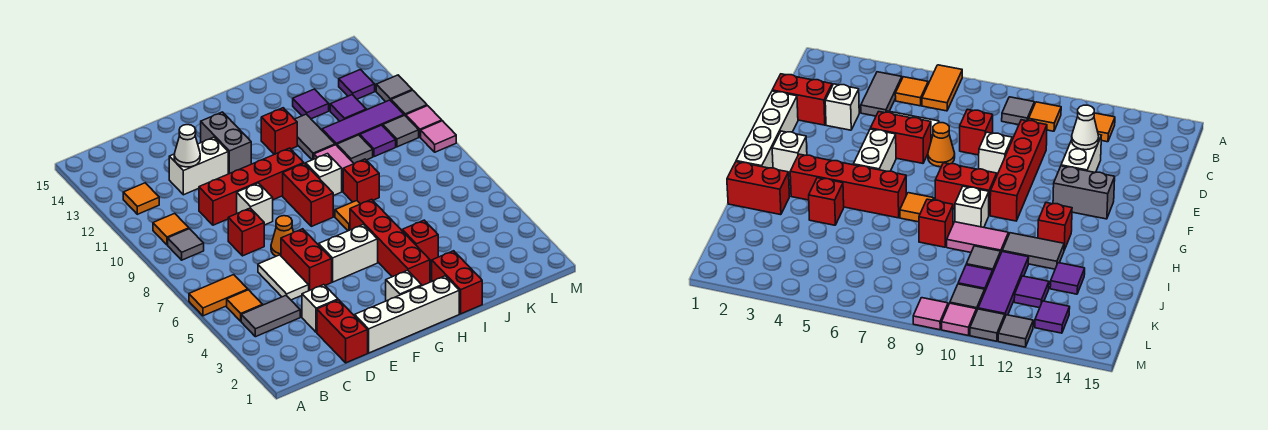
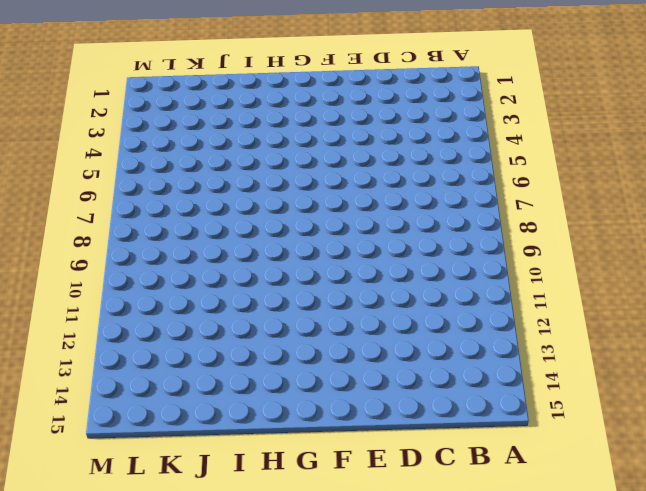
none -> orange 1x2 tile [189,275,248,316]
none -> grey 1x2 tile [241,295,300,337]
none -> orange 1x1 tile [227,290,263,321]
none -> grey 1x1 tile [168,229,204,260]

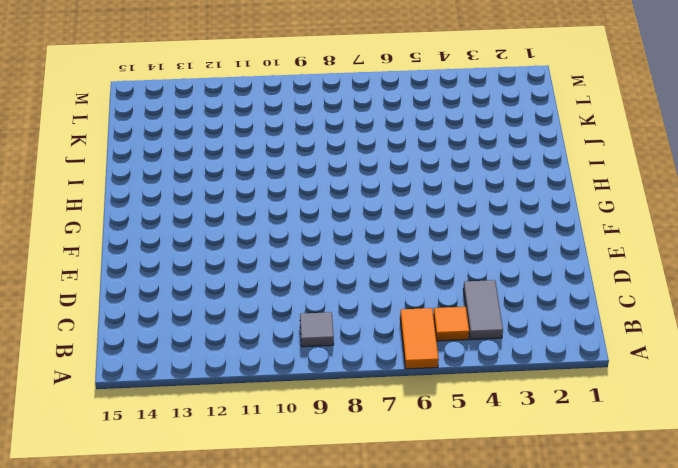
none -> orange 1x1 tile [153,213,189,245]
none -> orange 1x1 tile [123,183,159,214]
none -> red 1x2 brick [317,300,368,363]
none -> white 1x1 brick [302,285,338,332]

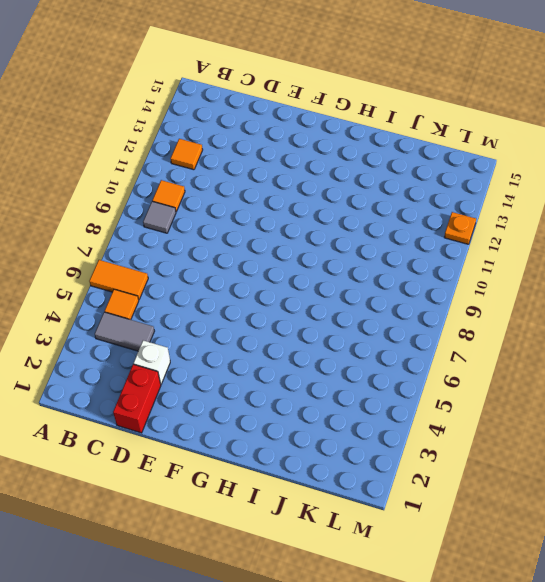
orange 1x1 plate [444,212,476,244] -> grey 1x1 tile [376,75,412,102]
none -> white 1x2 tile [258,255,309,300]
none -> red 1x1 brick [228,208,264,256]
none -> red 1x4 brick [199,148,304,225]
none -> white 1x2 brick [169,137,228,195]

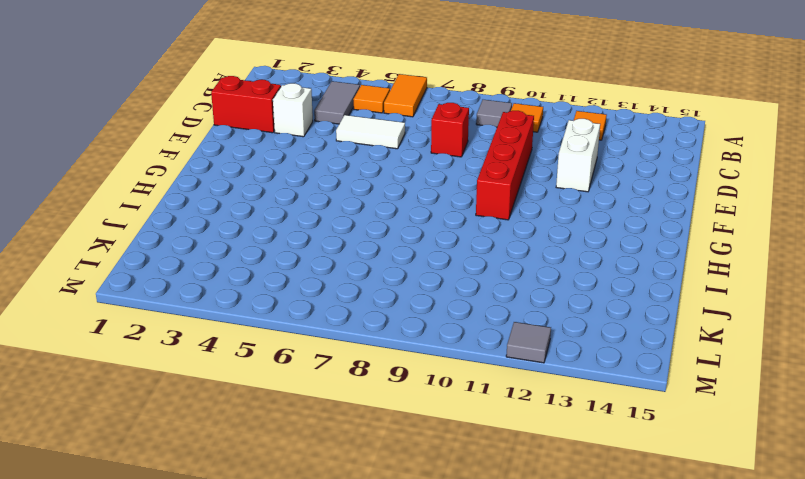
none -> white 1x4 brick [355,276,459,353]
none -> red 1x2 brick [281,229,332,291]
none -> orange 1x1 cone [271,216,293,256]
none -> white 1x1 brick [237,183,273,225]

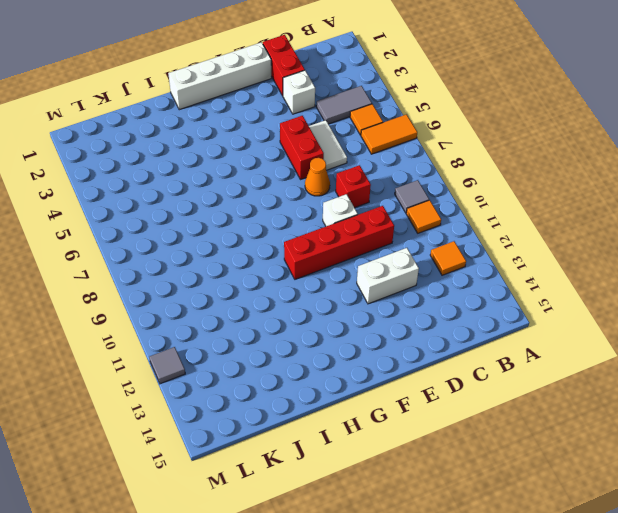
none -> white 1x2 brick [319,225,378,282]
none -> grey 1x2 brick [201,112,251,174]
none -> white 1x1 brick [386,270,422,301]
none -> red 1x2 brick [283,163,333,226]

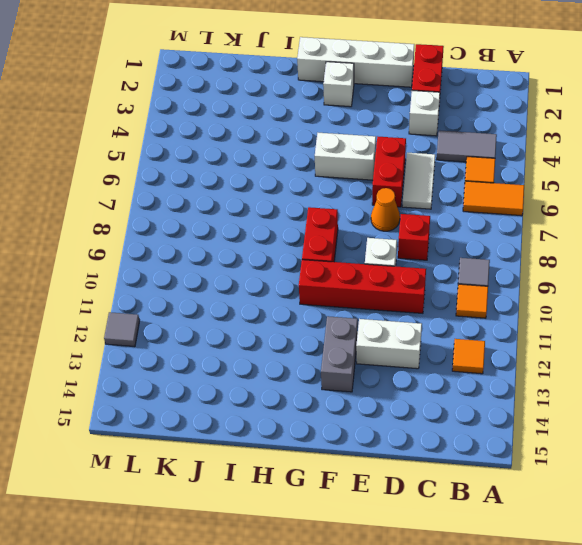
none -> red 1x4 brick [350,199,430,286]
none -> orange 1x1 tile [335,201,360,231]
none -> white 1x1 brick [306,154,342,196]
none -> red 1x1 brick [261,108,297,154]

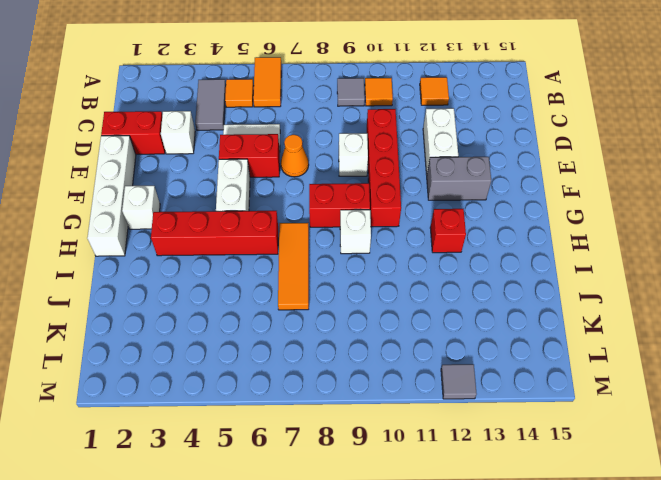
orange 1x3 tile [278,223,309,310] -> orange 1x1 tile [335,201,360,231]
none -> red 1x1 brick [228,208,264,256]
none -> red 1x2 brick [432,251,482,314]
none -> red 1x1 brick [402,220,438,262]
none -> red 1x1 brick [343,159,379,204]

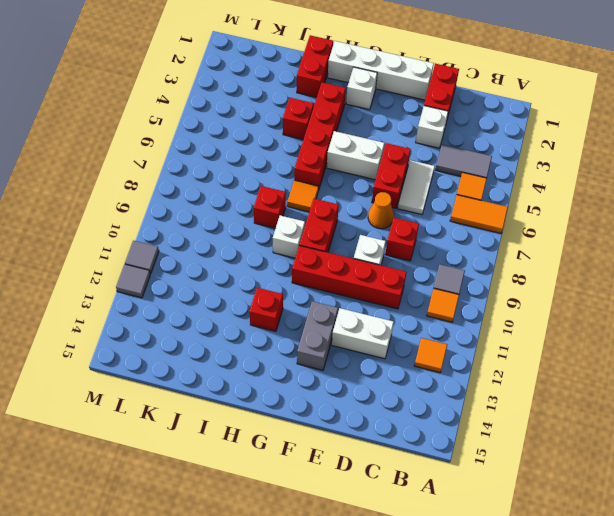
none -> pink 1x2 tile [314,145,354,191]
none -> grey 1x2 tile [295,114,335,160]
none -> grey 1x1 tile [337,135,373,164]
none -> purple 1x3 tile [322,100,404,145]

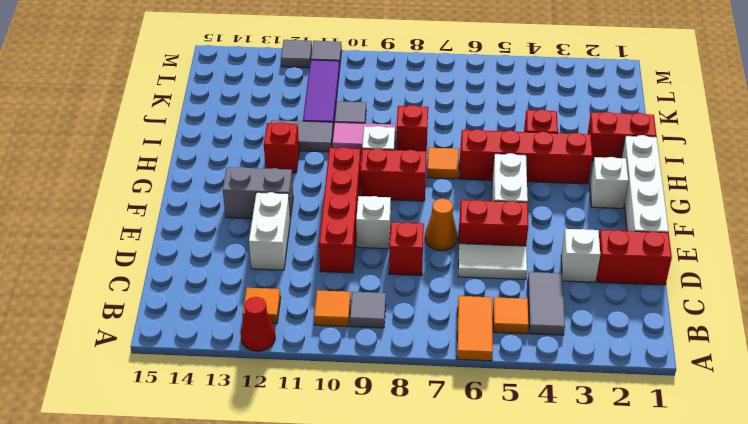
red 1x1 cone [241,297,275,351] -> none
none -> purple 1x1 tile [293,89,329,119]
none -> purple 1x1 tile [360,125,396,157]
none -> purple 1x1 tile [330,95,366,121]
none -> grey 1x1 tile [383,115,419,147]

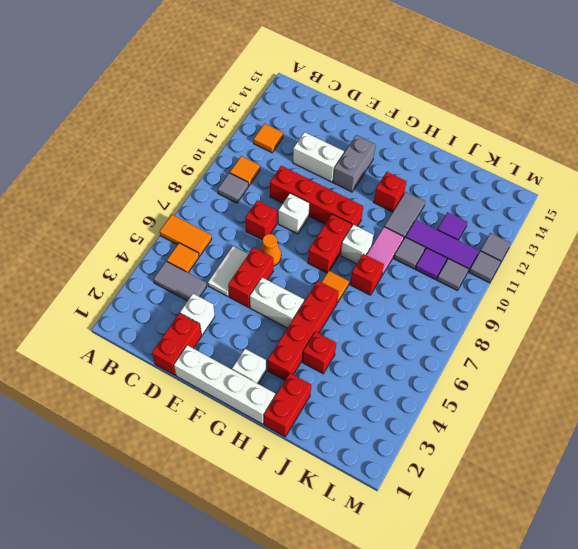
none -> purple 1x1 tile [293,89,329,119]
none -> purple 1x1 tile [339,70,375,99]
none -> pink 1x1 tile [421,121,456,152]
none -> pink 1x1 tile [406,106,442,137]

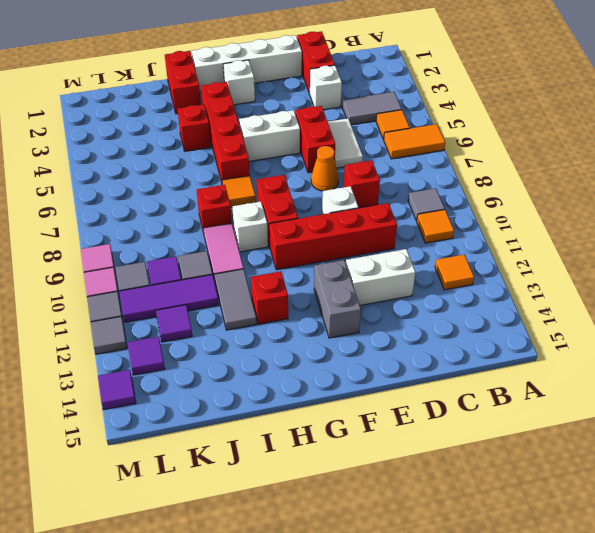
purple 1x1 tile [98,370,136,410] -> purple 1x1 tile moved to [293,89,329,119]
none -> white 1x1 cone [174,125,200,167]

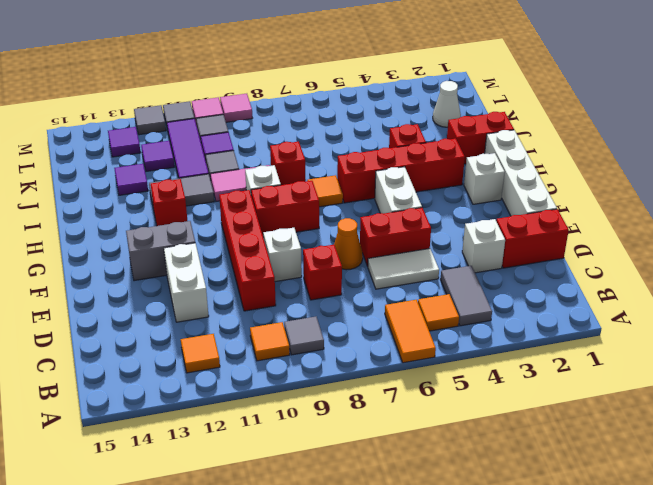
white 1x1 cone [433,81,461,127] -> white 1x1 cone moved to [174,125,200,167]

